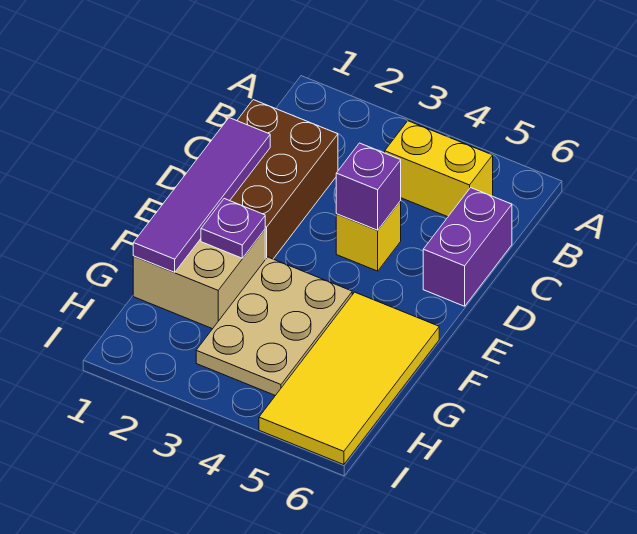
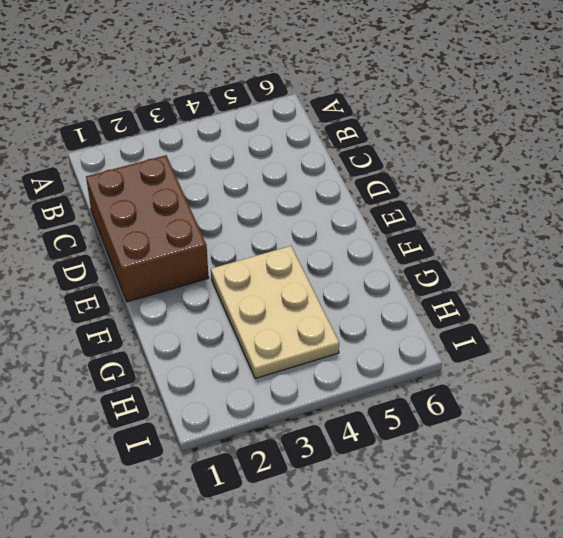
none -> yellow 1x2 brick [385,121,493,217]
none -> purple 1x2 brick [423,188,512,306]

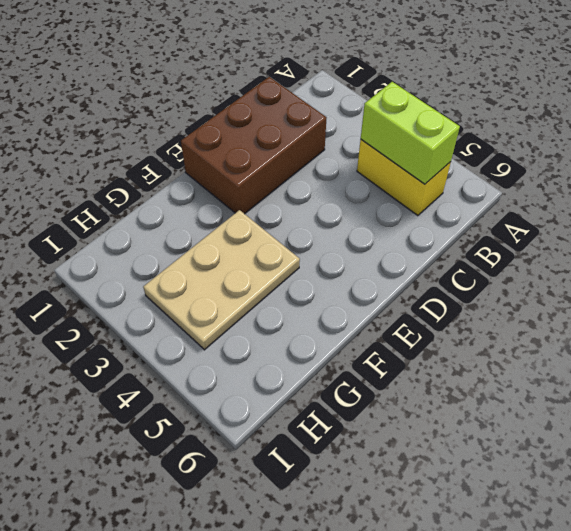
lime 1x2 brick [361,82,460,184] -> none
none -> purple 1x2 brick [423,188,512,306]
none -> yellow 1x1 brick [336,201,401,271]

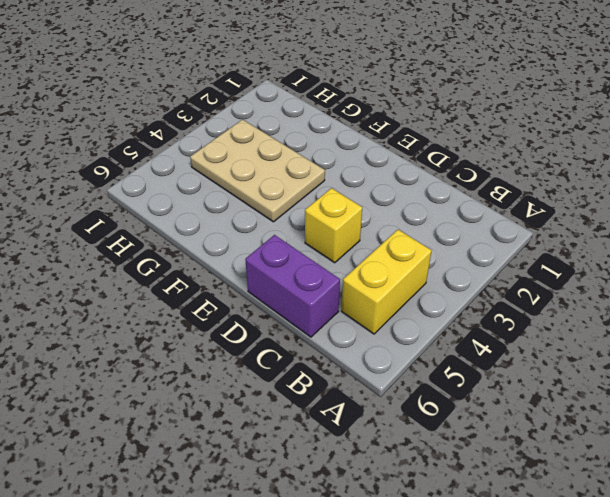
none -> brown 2x3 brick [230,100,338,260]
none -> tan 2x2 brick [133,230,265,329]

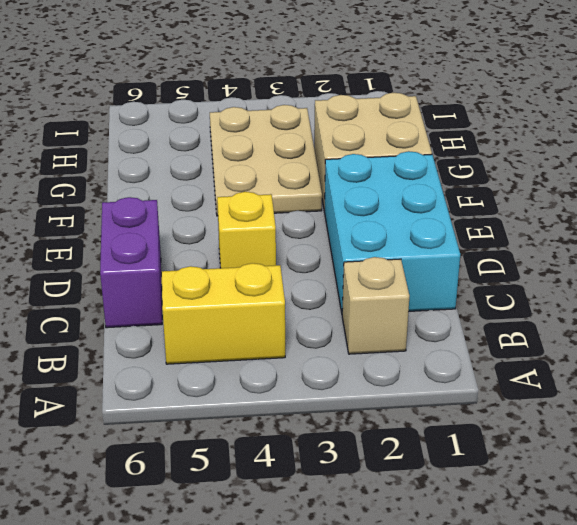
tan 1x1 brick [342,257,409,354] -> none
cyan 2x3 brick [324,151,460,312] -> brown 2x3 brick [230,100,338,260]
none -> yellow 2x4 tile [259,292,439,465]
none -> purple 1x4 tile [133,118,270,272]

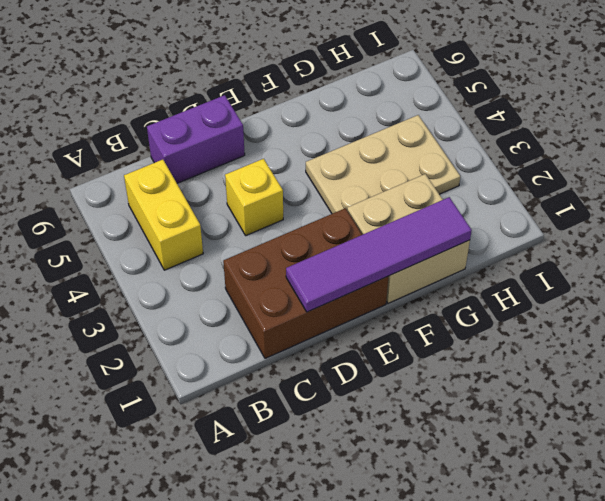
none -> yellow 2x4 tile [259,292,439,465]
none -> purple 1x1 brick [336,143,401,230]

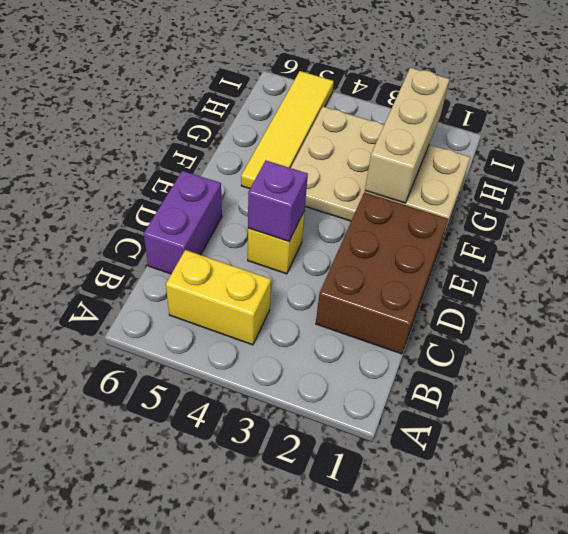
tan 1x3 brick [365,68,450,203] -> purple 1x1 plate [201,199,265,258]
yellow 1x4 tile [241,71,334,189] -> yellow 2x4 tile [259,292,439,465]
none -> purple 1x4 tile [133,118,270,272]

